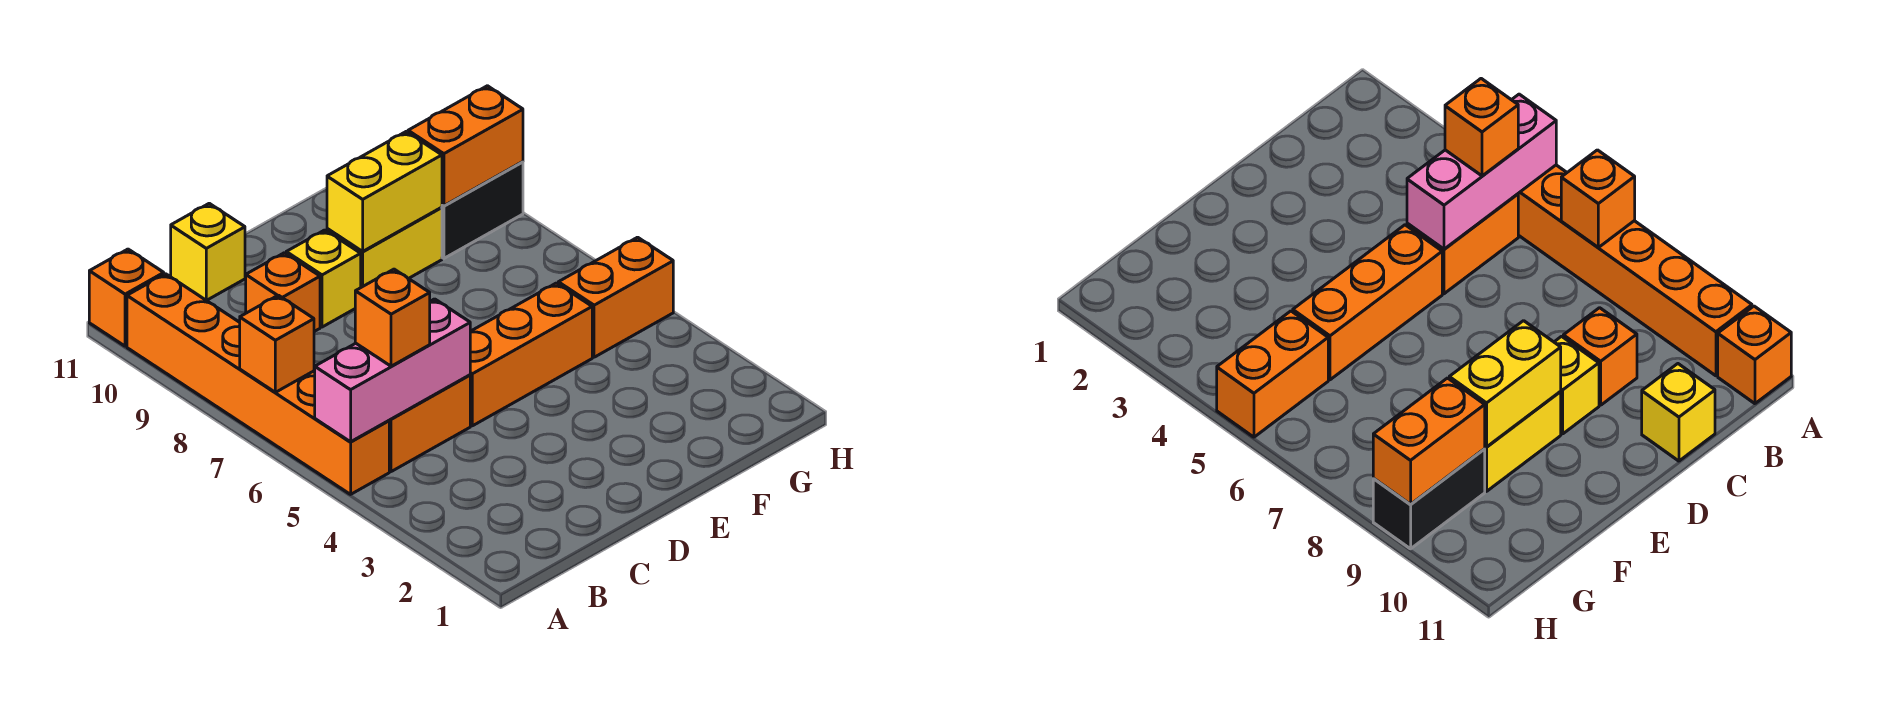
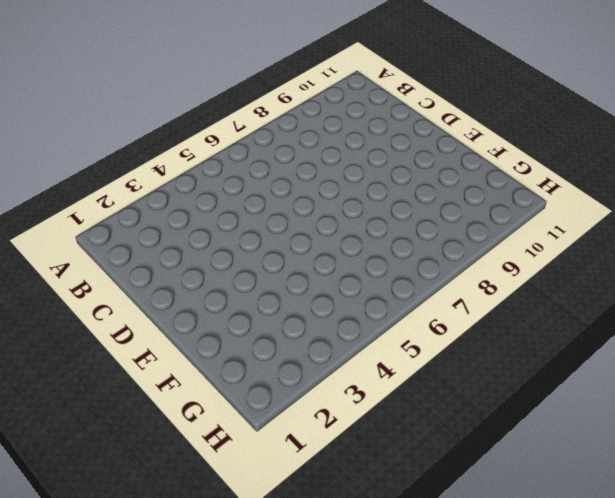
none -> orange 1x6 brick [127,274,389,494]
none -> orange 1x1 brick [89,249,164,346]
none -> orange 1x2 brick [389,375,470,472]

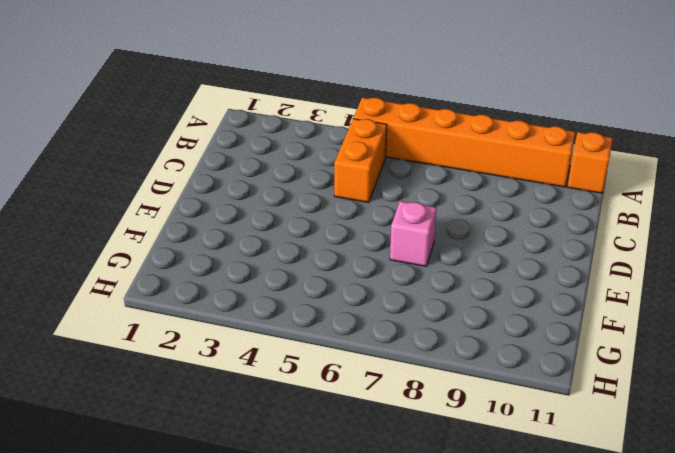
pink 1x1 brick [390,201,437,266] -> none
none -> orange 1x1 brick [246,253,320,332]
none -> yellow 1x1 brick [171,203,245,300]
none -> orange 1x3 brick [470,283,592,426]

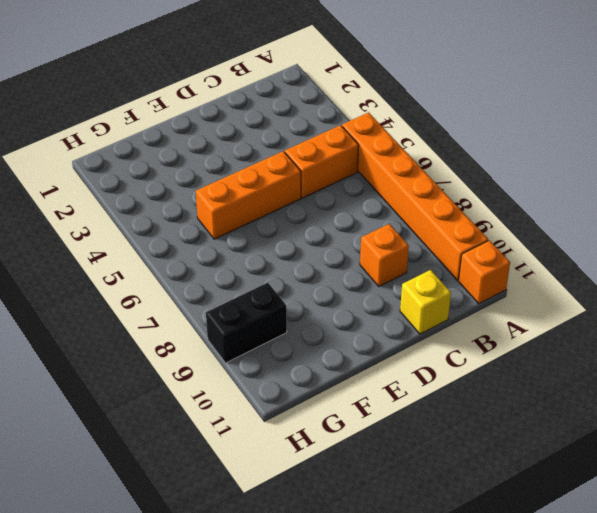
none -> yellow 1x1 brick [286,230,361,327]
none -> yellow 1x2 brick [327,207,442,287]
none -> orange 1x2 brick [558,237,673,357]

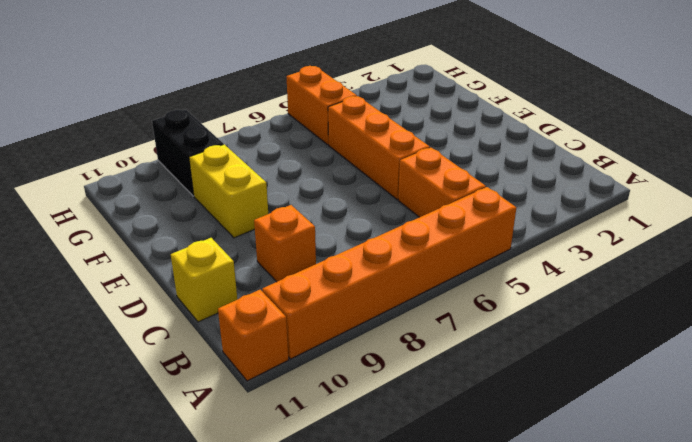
none -> yellow 1x1 brick [286,230,361,327]
none -> pink 1x3 brick [315,299,470,442]
none -> orange 1x1 brick [240,295,314,392]

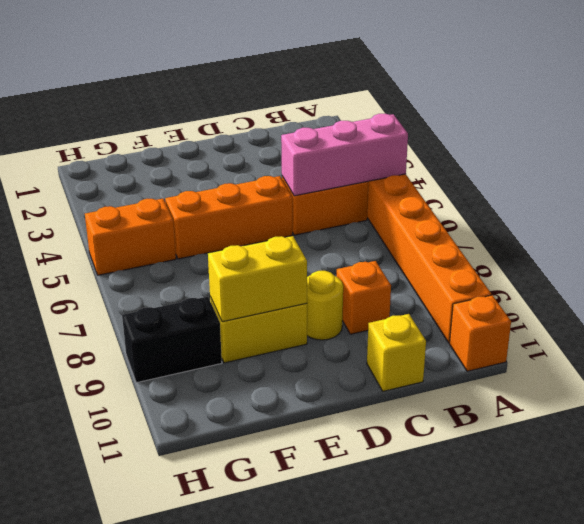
yellow 1x1 round brick [307,271,343,340] -> yellow 1x1 brick [286,230,361,327]
none -> orange 1x1 brick [240,295,314,392]
none -> orange 1x2 brick [408,86,523,206]
none -> orange 1x1 brick [355,269,430,366]

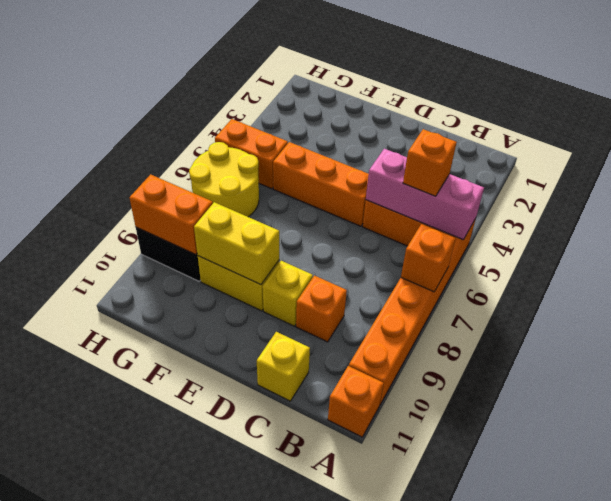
yellow 2x2 round brick [189,142,259,217] -> none

